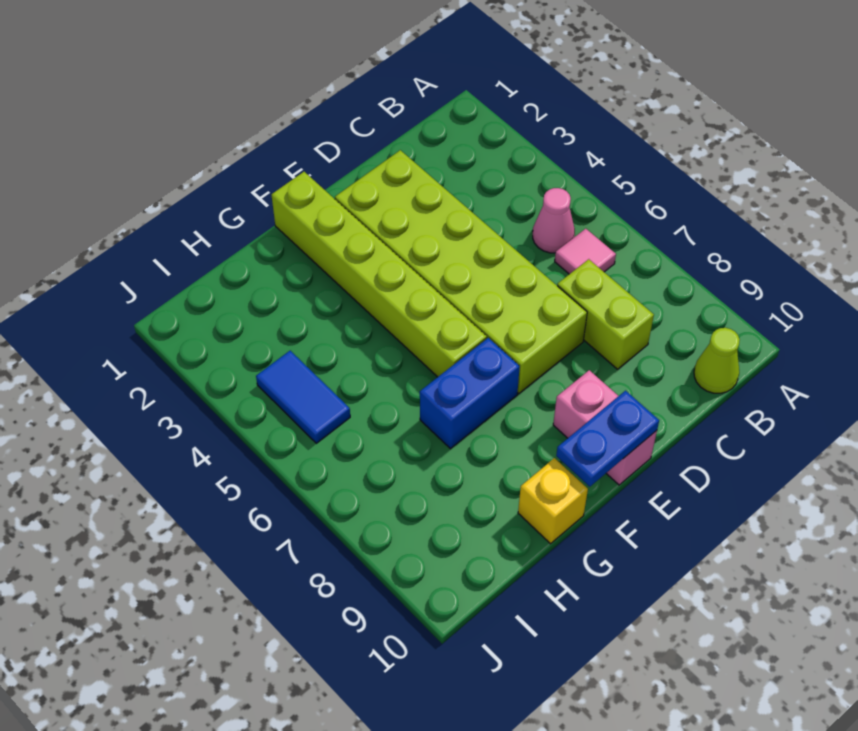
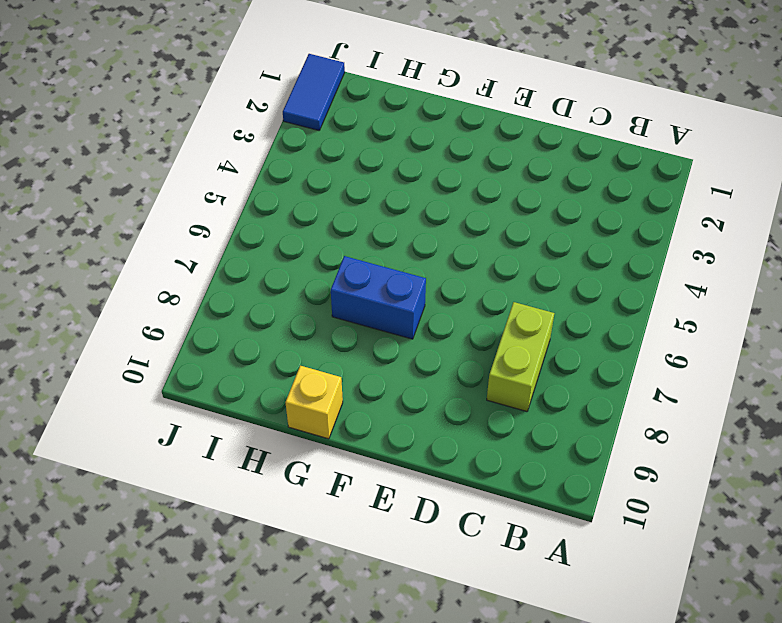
blue 1x2 tile [283,54,345,130] -> blue 1x2 tile moved to [256,351,350,443]
none -> pink 1x1 cone [533,188,575,253]
none -> pink 1x1 tile [555,229,616,274]

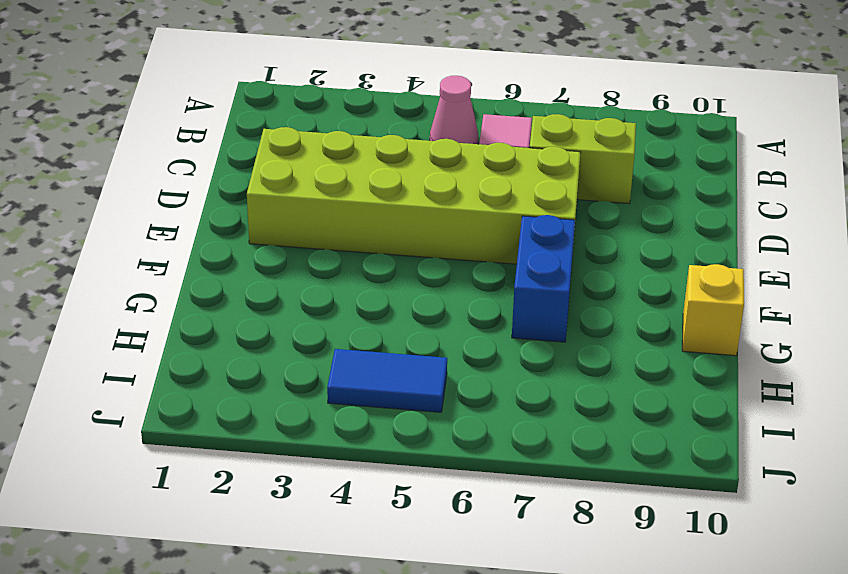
none -> lime 1x1 cone [694,328,740,393]
none -> pink 1x2 brick [553,370,657,485]

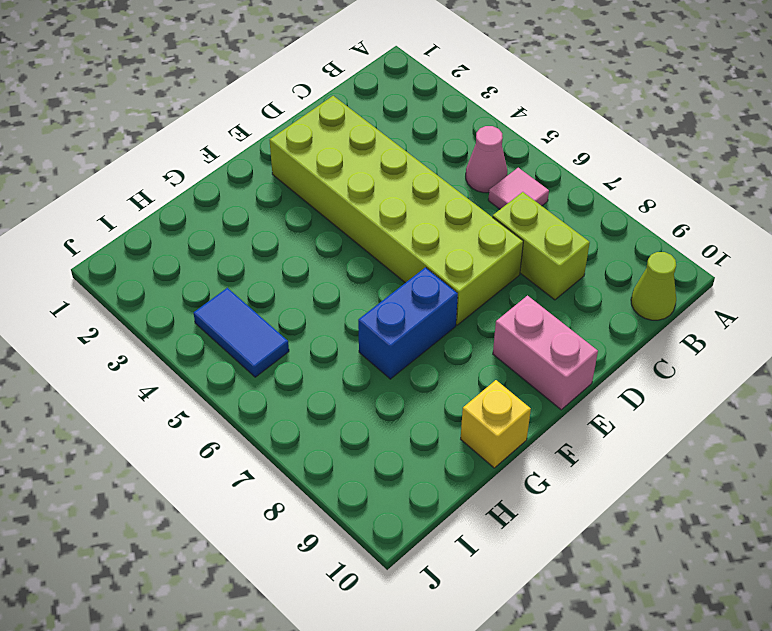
none -> lime 1x6 brick [272,172,487,377]
none -> blue 1x2 plate [556,391,659,487]

